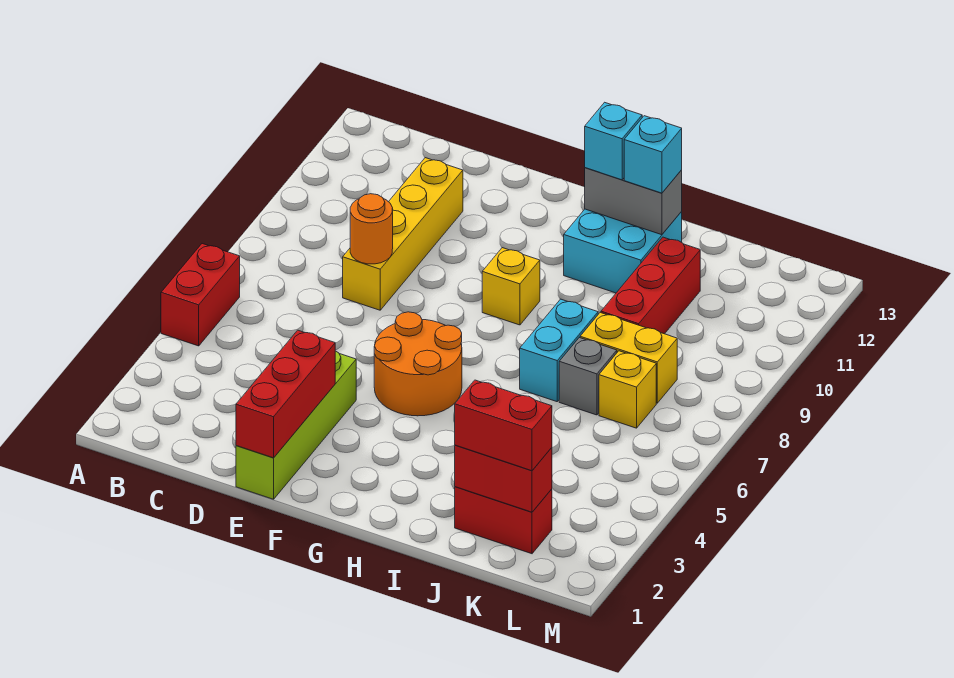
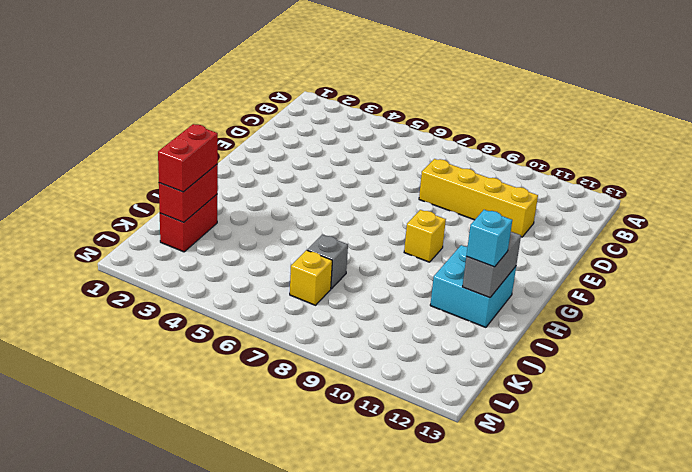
none -> red 1x2 brick [161,244,240,346]
none -> lime 1x4 brick [236,351,356,499]
none -> orange 2x2 round brick [374,312,462,416]

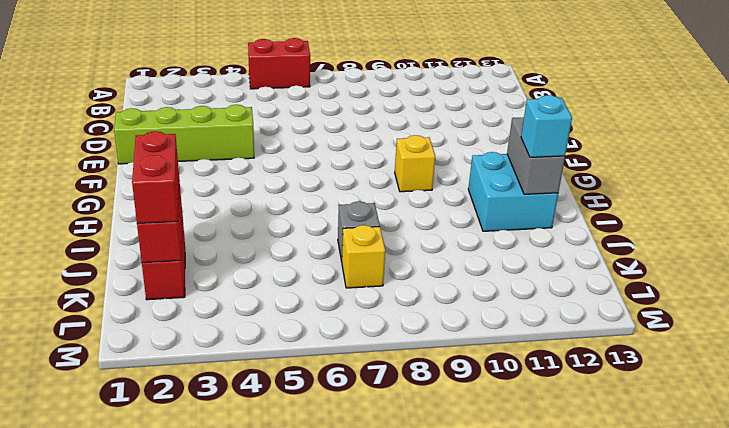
none -> yellow 1x4 brick [343,158,463,310]
none -> orange 2x2 round brick [374,312,462,416]
none -> cyan 1x2 brick [520,299,598,402]

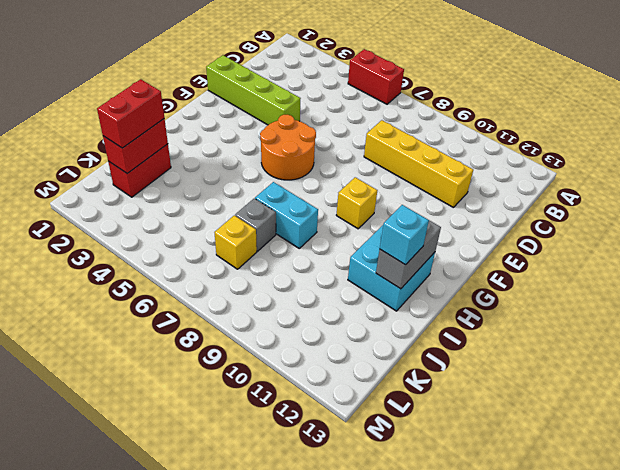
none -> yellow 1x2 brick [580,313,677,403]
none -> red 1x3 brick [601,237,700,334]
none -> orange 1x1 round brick [350,194,393,264]

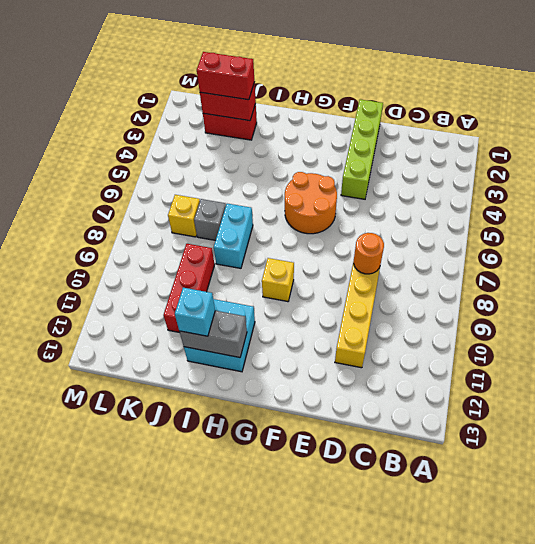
none -> red 1x2 brick [161,244,240,346]
none -> yellow 1x2 brick [580,313,677,403]
none -> red 1x3 brick [236,330,335,458]

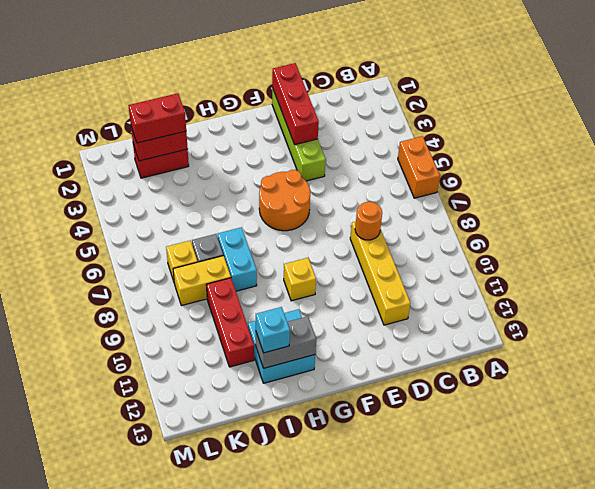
orange 1x2 brick [398,136,440,198] -> red 1x2 brick [161,244,240,346]
none -> cyan 1x1 brick [585,102,642,180]

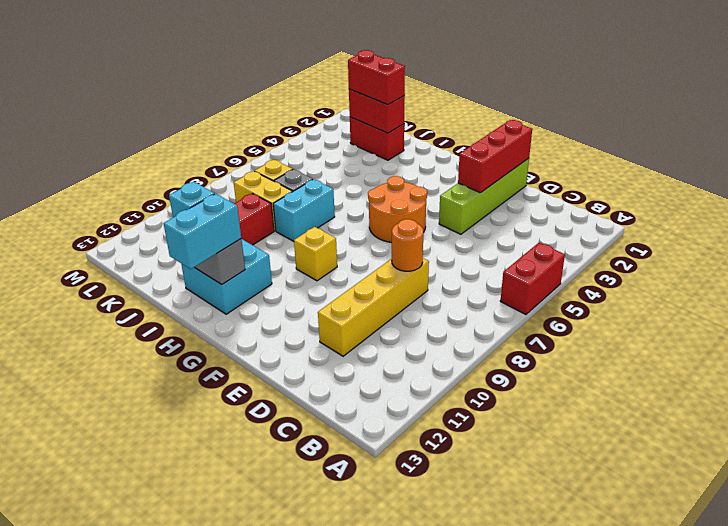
cyan 1x2 brick [163,194,241,269] -> cyan 1x1 brick [585,102,642,180]

